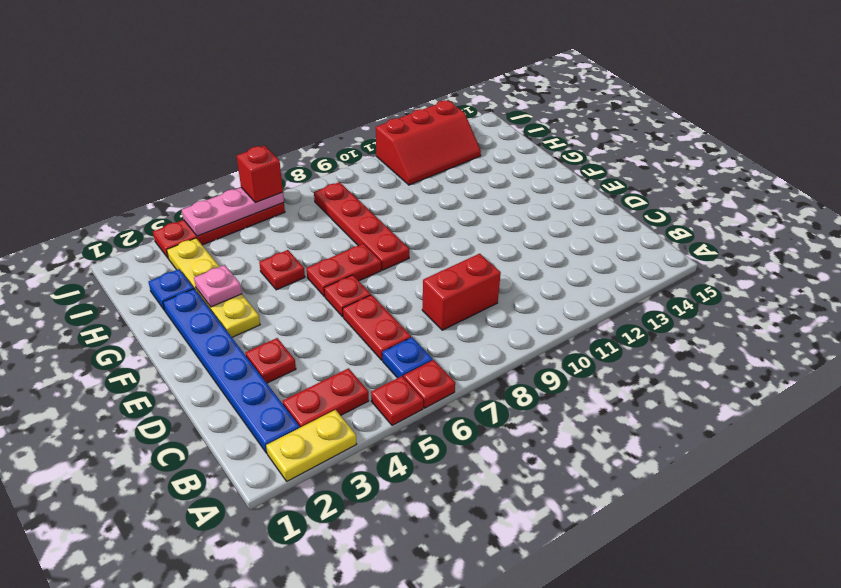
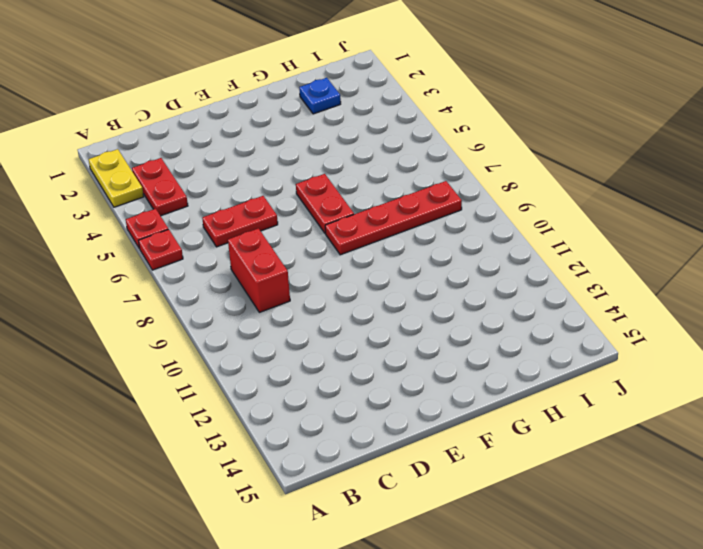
none -> blue 1x6 plate [163,289,300,453]
none -> blue 1x1 plate [382,337,433,378]
none -> red 1x1 plate [245,338,296,383]

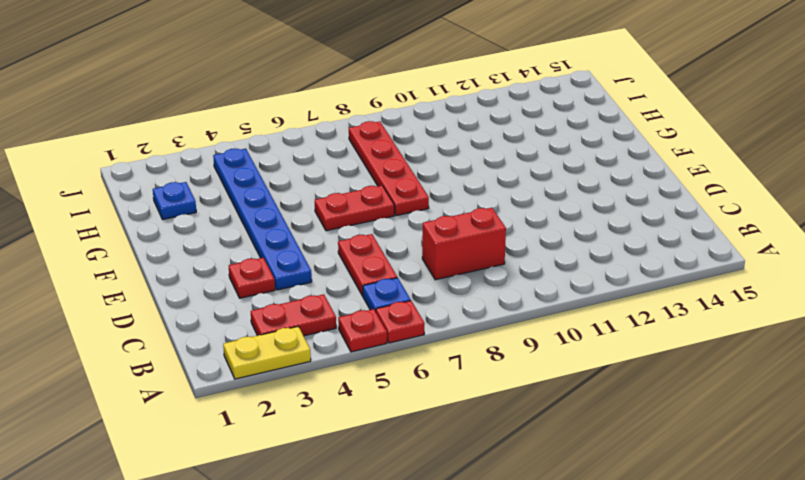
blue 1x6 plate [213,149,312,290] -> blue 1x6 plate moved to [163,289,300,453]
none -> red 1x1 plate [324,275,371,317]
none -> yellow 1x4 plate [167,238,260,337]
none -> red 1x1 plate [259,250,305,290]

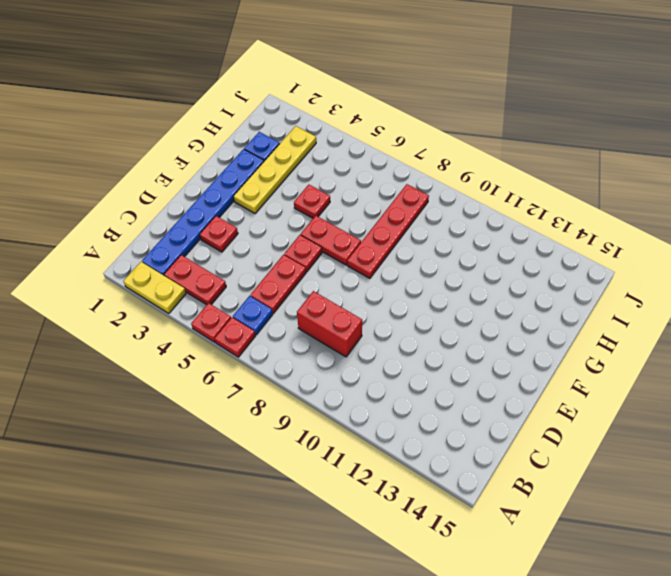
none -> red 2x3 slope [376,100,481,185]
none -> red 1x4 plate [153,203,285,258]
none -> pink 1x1 plate [194,265,242,307]

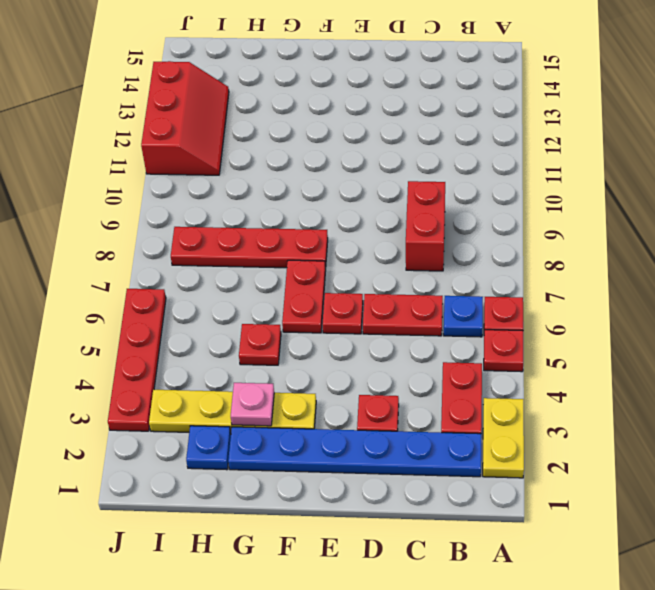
none -> pink 1x3 plate [182,187,284,236]
none -> red 1x1 brick [237,145,283,202]

